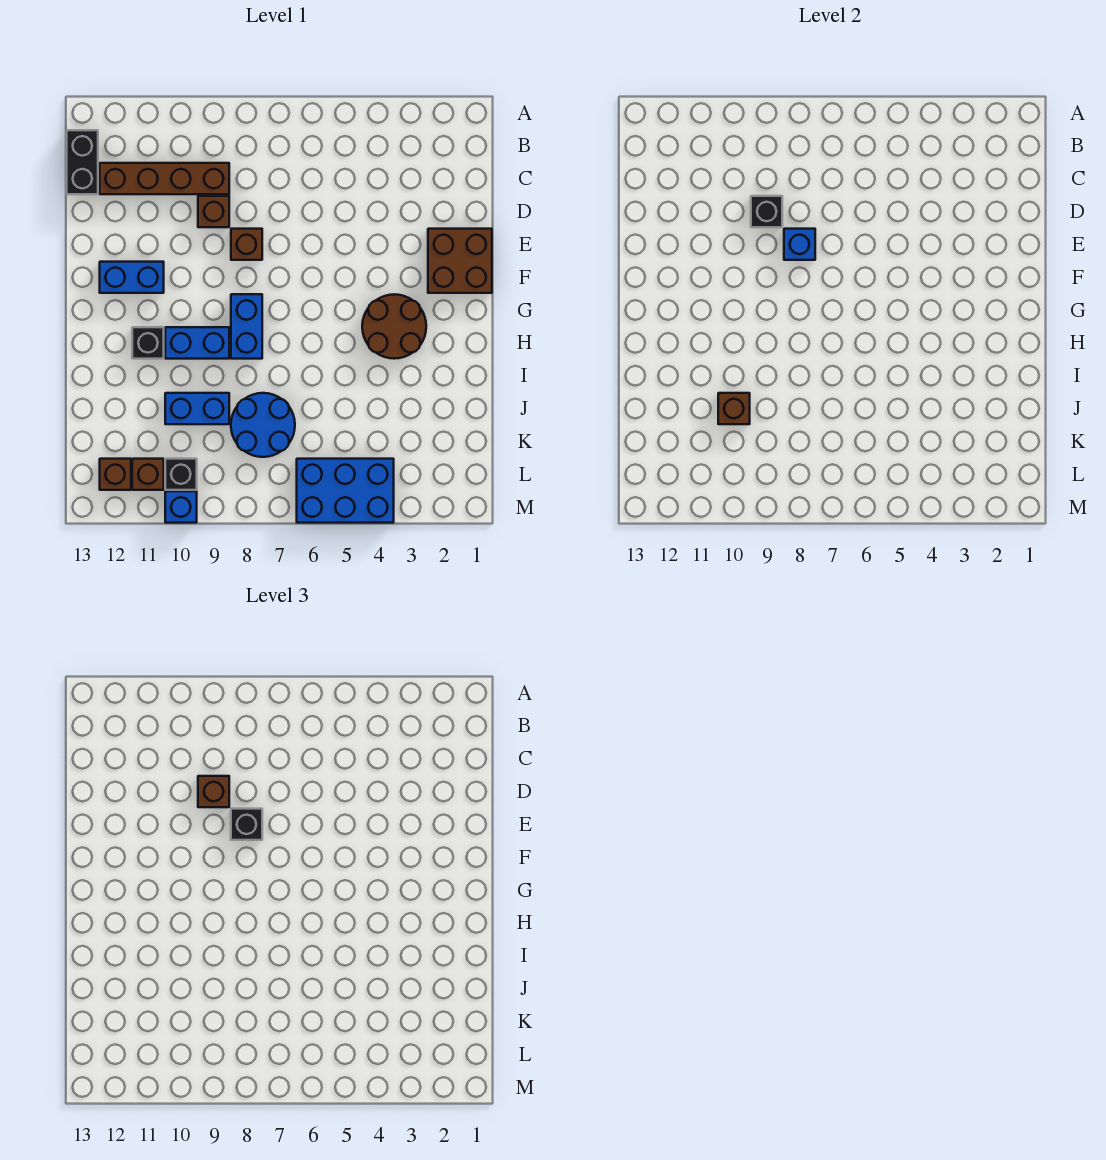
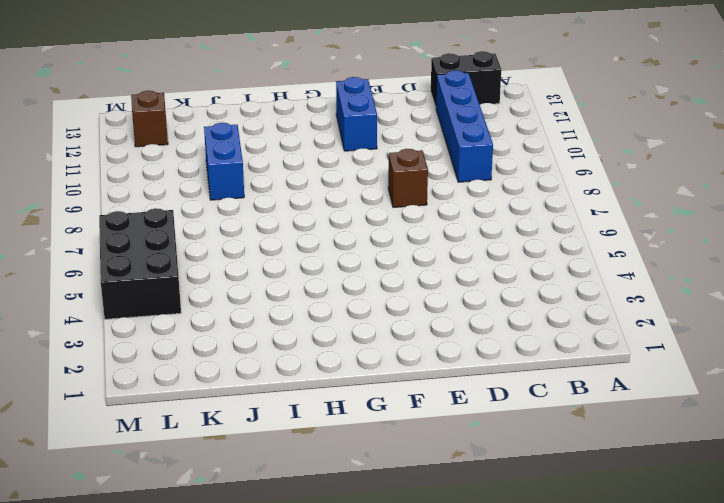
blue 1x4 brick [436,70,493,182] -> brown 1x4 brick [100,163,229,194]
black 2x3 brick [99,208,181,319] -> blue 2x3 brick [297,459,394,523]
none -> brown 1x1 brick [198,196,229,227]
none -> brown 2x2 brick [428,229,492,293]
none -> brown 2x2 round brick [362,294,426,359]

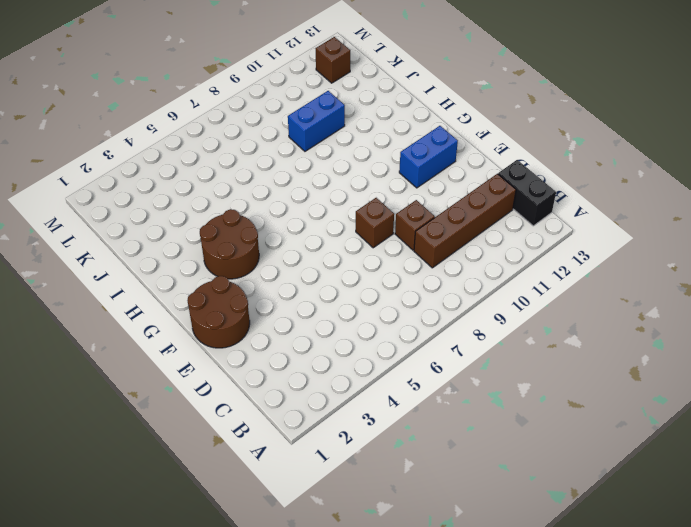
brown 2x2 round brick [187,276,250,348] -> brown 2x2 brick [428,229,492,293]
none -> blue 1x2 brick [231,294,262,359]
none -> blue 1x2 brick [165,327,229,359]
none -> black 1x1 brick [132,327,164,359]

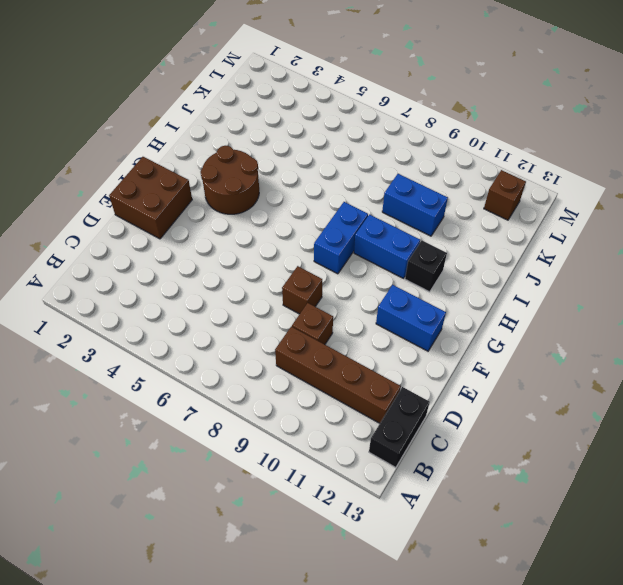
none -> blue 2x2 round brick [231,393,295,457]
none -> blue 2x3 brick [297,459,394,523]
none -> black 1x1 brick [165,459,197,490]

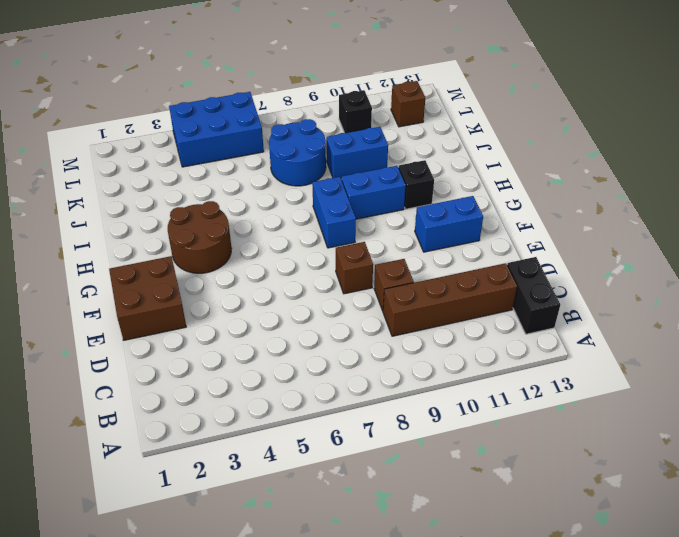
none -> brown 1x1 brick [132,459,164,490]
none -> blue 1x1 brick [165,491,197,523]
none -> black 1x1 brick [751,196,782,227]

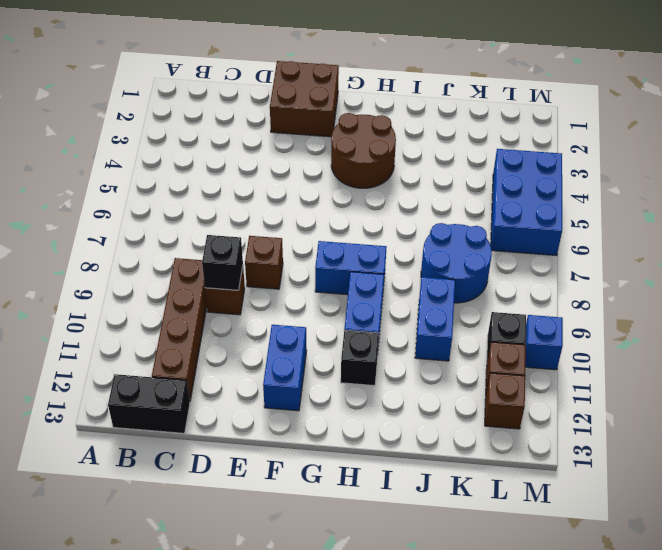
none -> blue 1x1 brick [784,229,815,260]
none -> brown 1x1 brick [718,393,750,424]
none -> brown 1x1 brick [198,776,229,807]

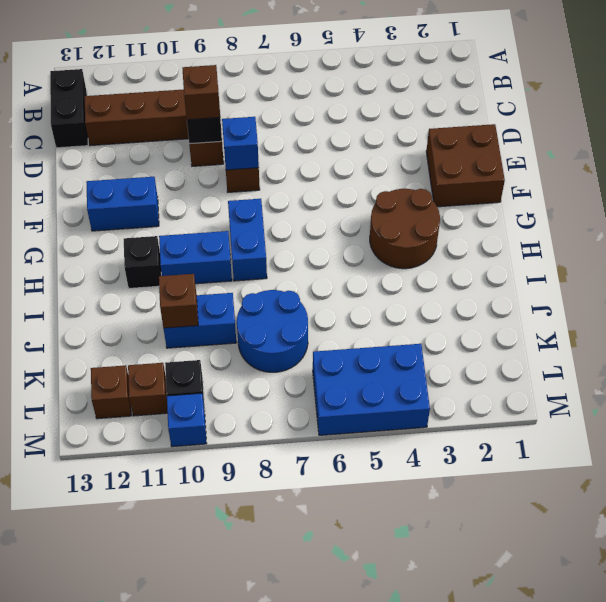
none -> black 1x1 brick [231,809,262,840]

